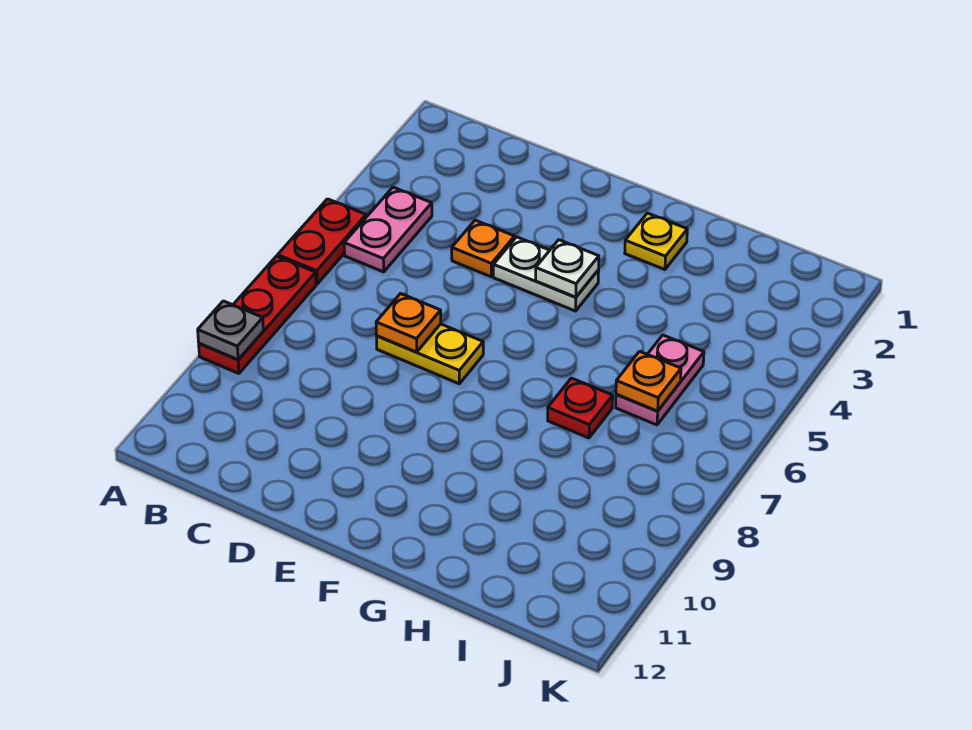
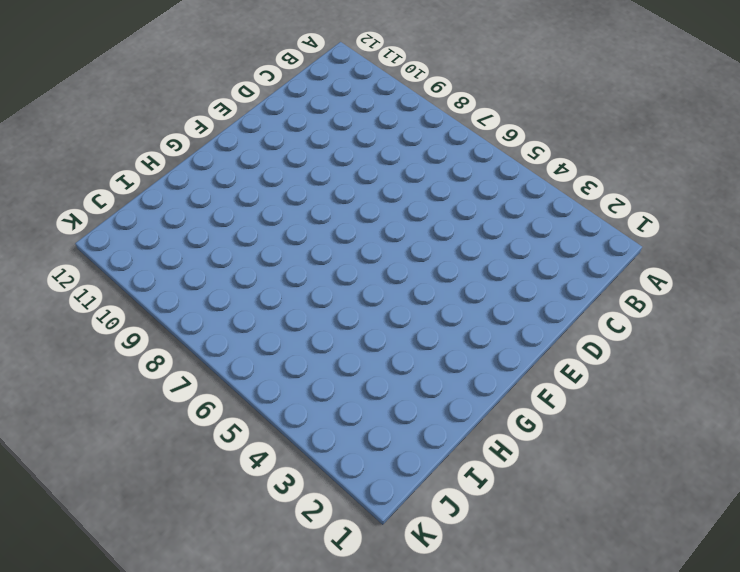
none -> red 1x2 plate [278,199,366,284]
none -> red 1x3 plate [199,256,316,374]
none -> pink 1x2 plate [344,187,432,272]

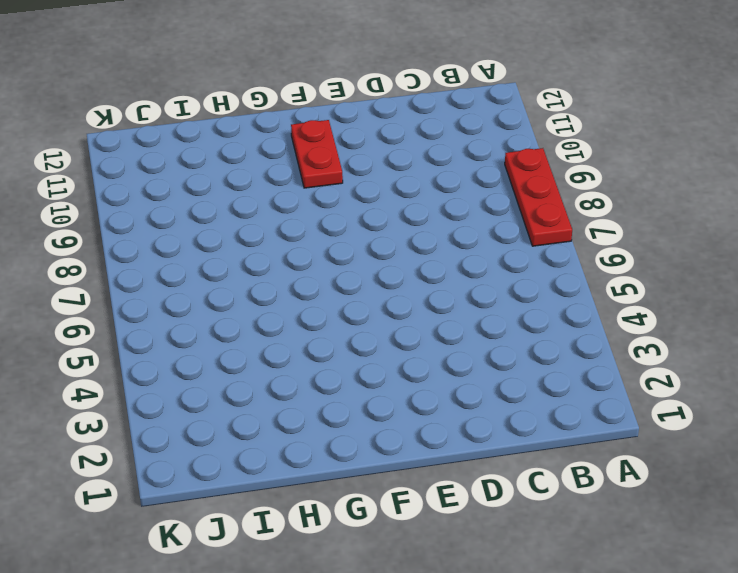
red 1x2 plate [291,120,343,188] -> red 1x2 plate moved to [278,199,366,284]
none -> pink 1x2 plate [344,187,432,272]
none -> orange 1x1 plate [452,220,515,277]
none -> yellow 1x2 plate [377,324,483,384]

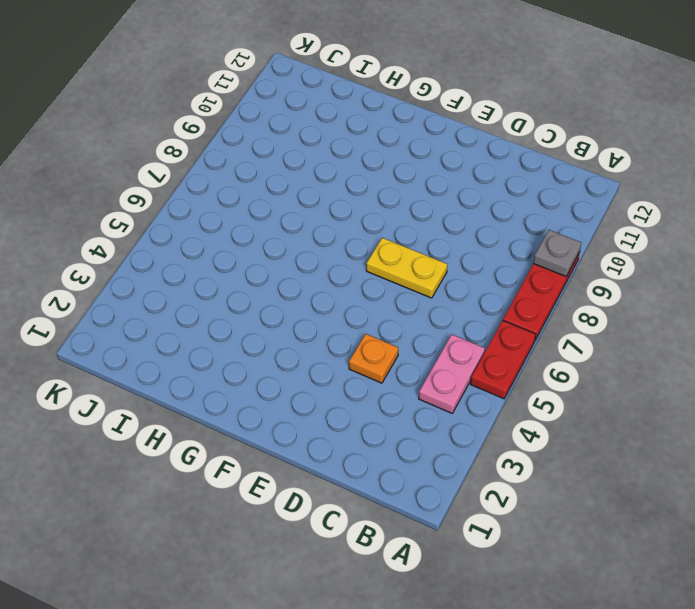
none -> white 1x2 plate [493,237,599,311]
none -> yellow 1x1 plate [625,213,687,270]
none -> red 1x1 plate [548,378,613,438]

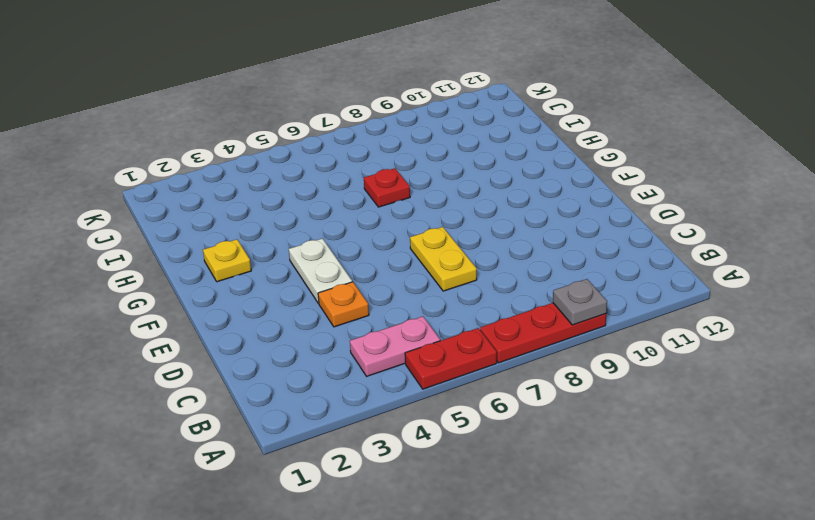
none -> pink 1x2 plate [616,335,704,425]
none -> orange 1x1 plate [376,294,441,352]
none -> white 1x1 plate [536,240,599,297]

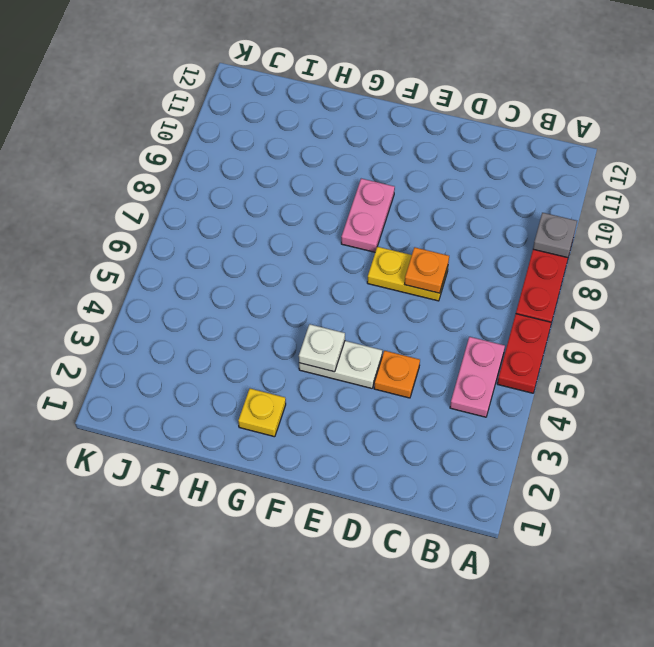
pink 1x2 plate [341,179,395,252] -> pink 1x2 plate moved to [616,335,704,425]
none -> red 1x1 plate [548,378,613,438]
none -> orange 1x1 plate [616,351,681,411]

